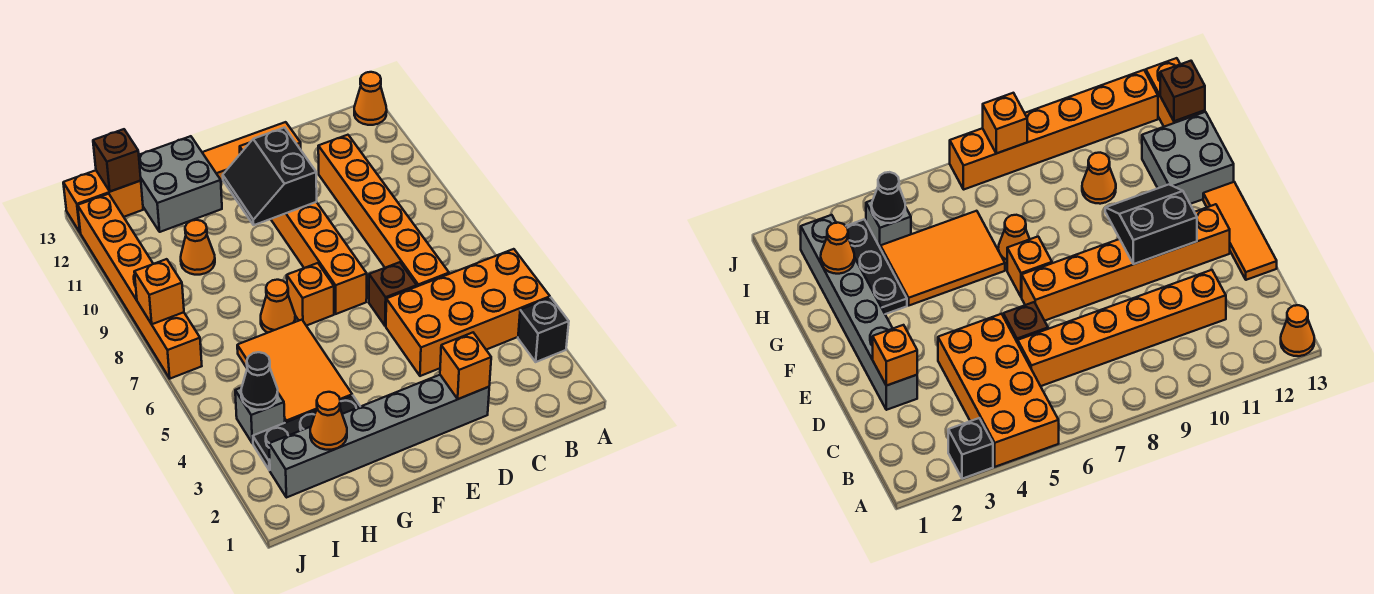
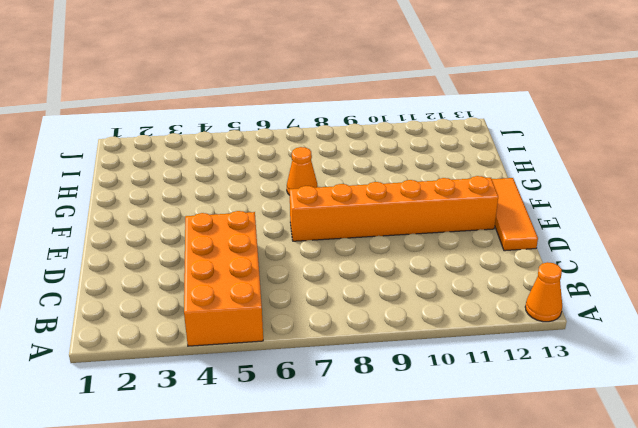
none -> black 1x1 brick [518,298,569,362]
none -> orange 1x6 brick [318,135,449,286]
none -> grey 1x6 brick [269,375,489,498]

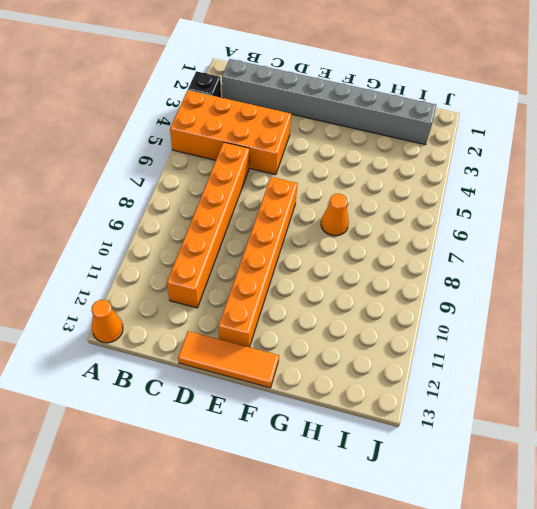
grey 1x8 brick [222,59,436,145] -> grey 1x6 brick [269,375,489,498]
none -> brown 1x1 brick [369,262,417,326]
none -> orange 1x1 brick [287,263,334,326]
none -> black 1x3 plate [253,396,360,470]

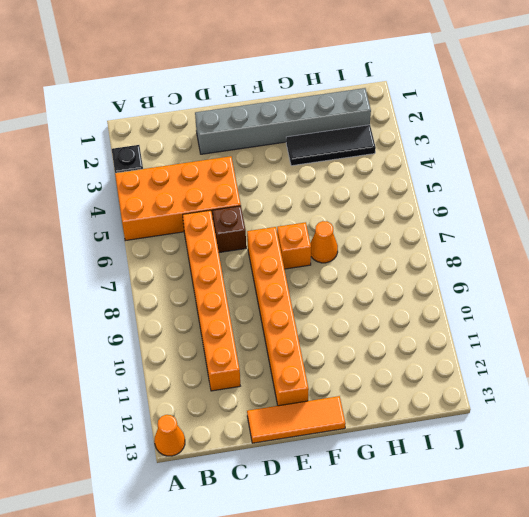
black 1x3 tile [286,125,376,166] -> black 1x3 plate [253,396,360,470]
none -> orange 2x3 tile [237,320,352,423]
none -> grey 2x2 brick [139,136,222,232]
none -> orange 1x1 cone [181,220,215,275]

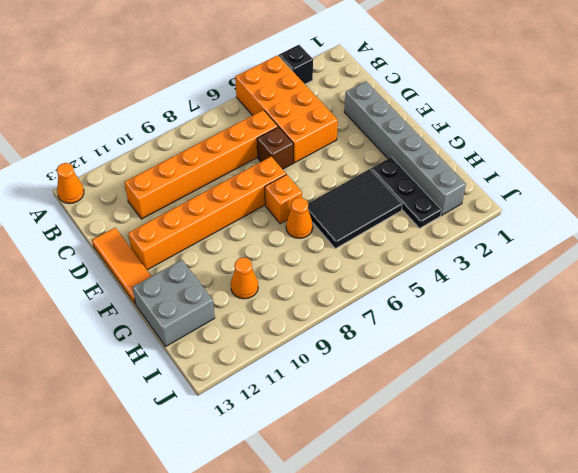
black 2x3 tile [308,169,402,248] -> orange 2x3 tile [237,320,352,423]
none -> grey 1x1 brick [235,387,285,443]
none -> orange 1x2 brick [63,170,143,233]
none -> orange 1x6 brick [78,194,202,379]

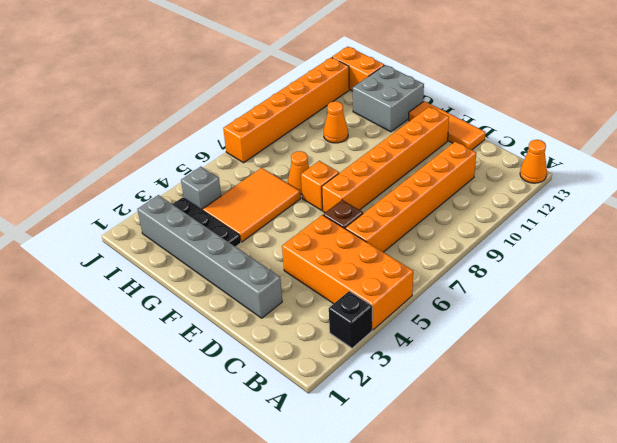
none -> orange 1x1 brick [440,333,491,399]
none -> black 2x2 slope [223,128,317,225]
none -> orange 1x1 cone [310,392,347,450]

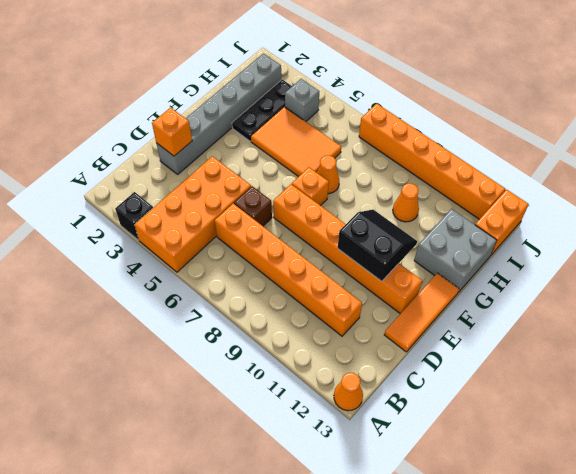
none -> orange 1x1 cone [310,392,347,450]
none -> black 1x1 cone [241,352,278,410]
none -> brown 1x1 brick [93,129,141,192]

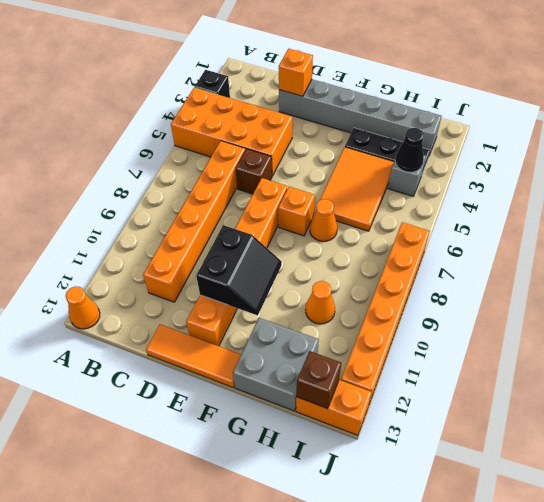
none -> orange 1x1 cone [310,392,347,450]
none -> orange 1x1 brick [134,259,184,324]

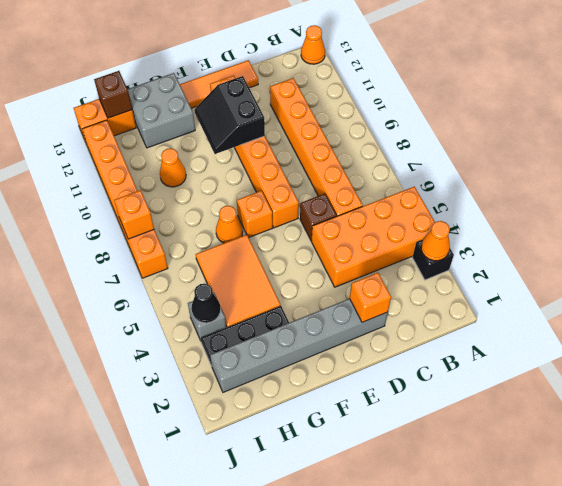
orange 1x1 cone [421,221,450,261] -> orange 1x1 cone moved to [310,392,347,450]

